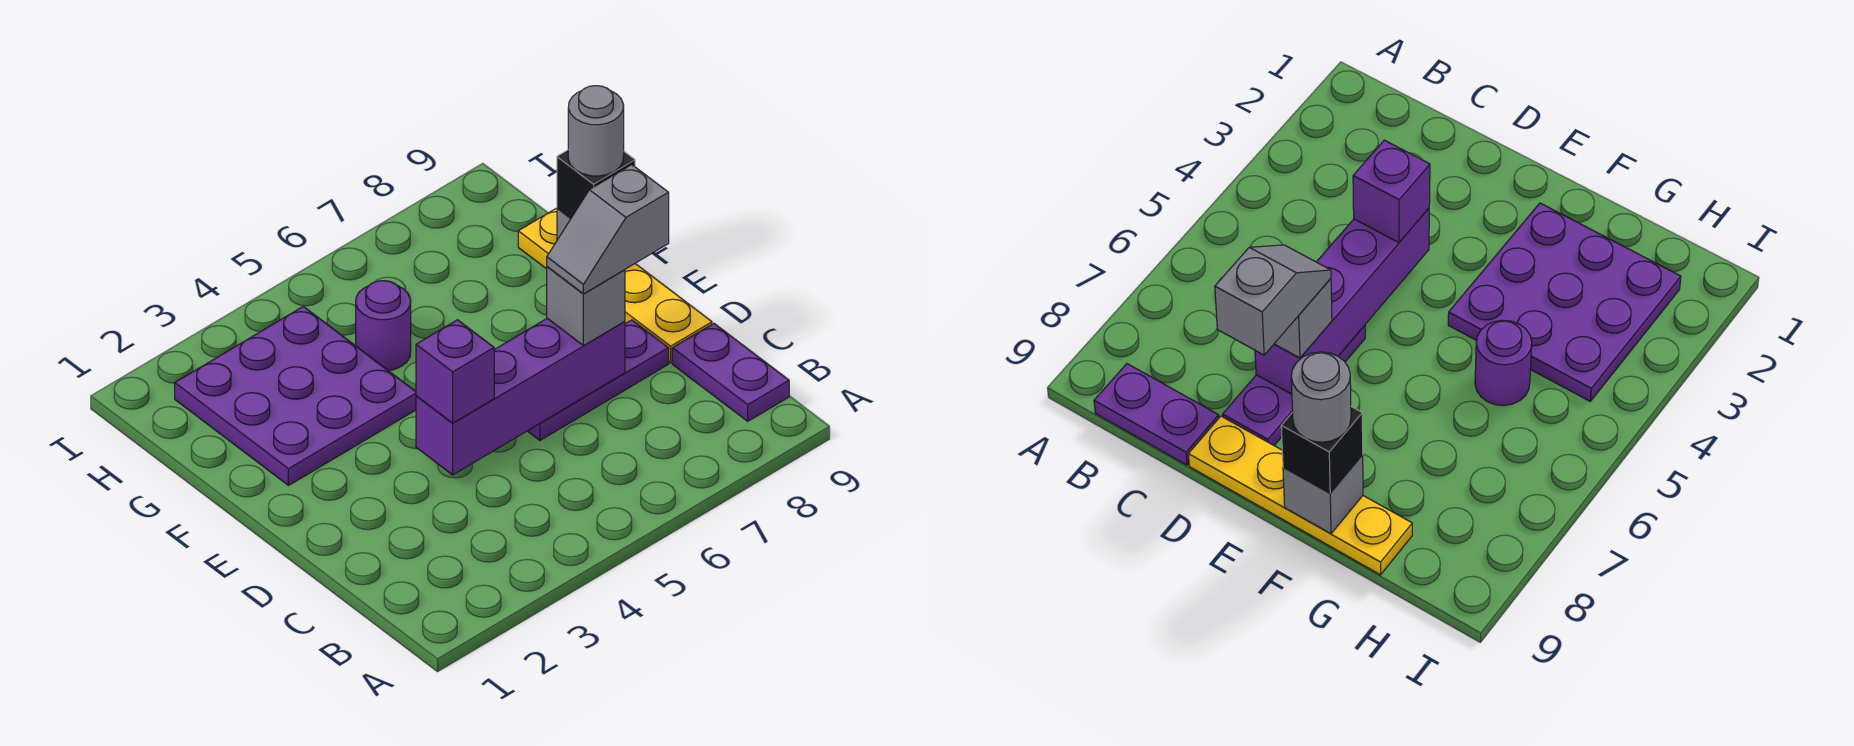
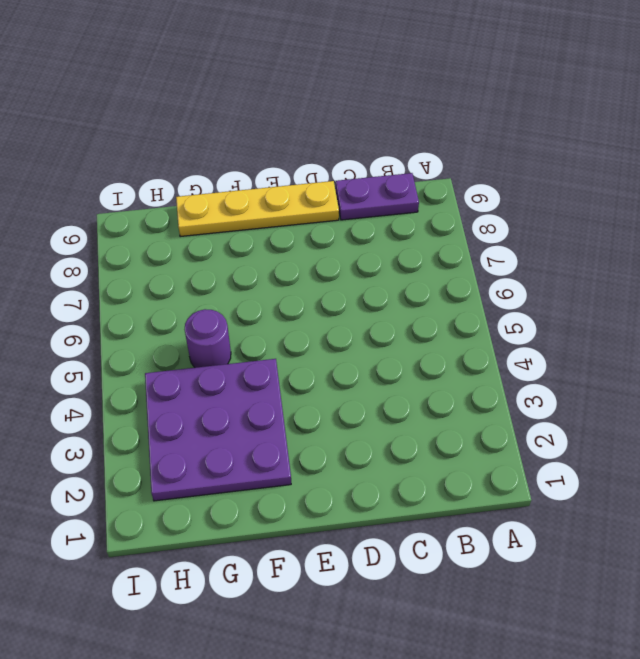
none -> purple 1x3 plate [528,320,669,440]
none -> purple 1x4 brick [416,319,625,475]
none -> grey 1x1 brick [1283,455,1363,534]

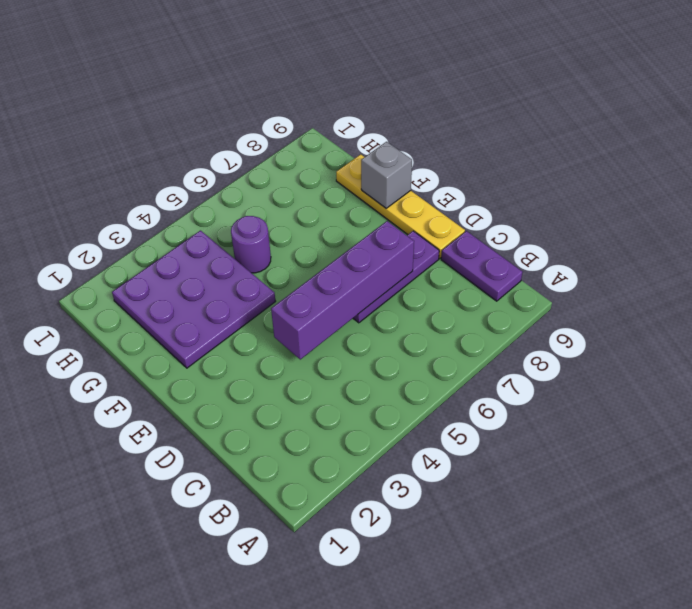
none -> purple 1x1 brick [416,320,494,423]
none -> grey 1x1 brick [547,267,625,346]
none -> black 1x1 brick [557,150,635,218]

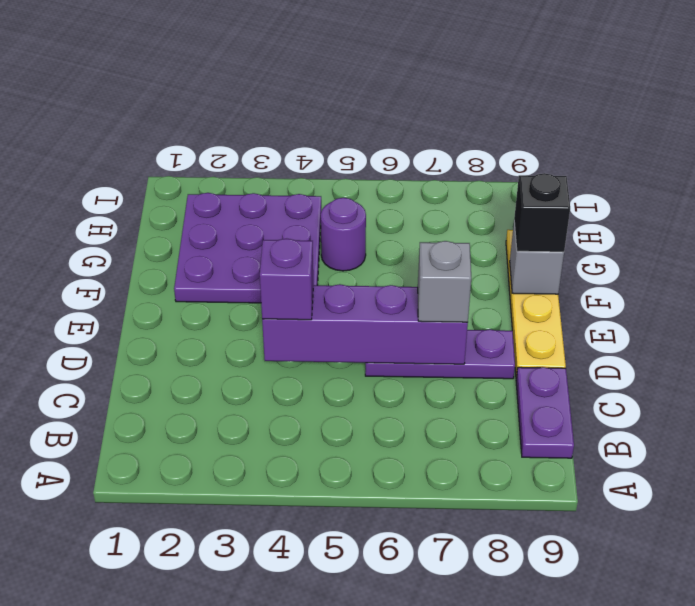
none -> grey 1x2 slope [547,165,669,294]
none -> grey 1x1 round brick [568,86,624,176]

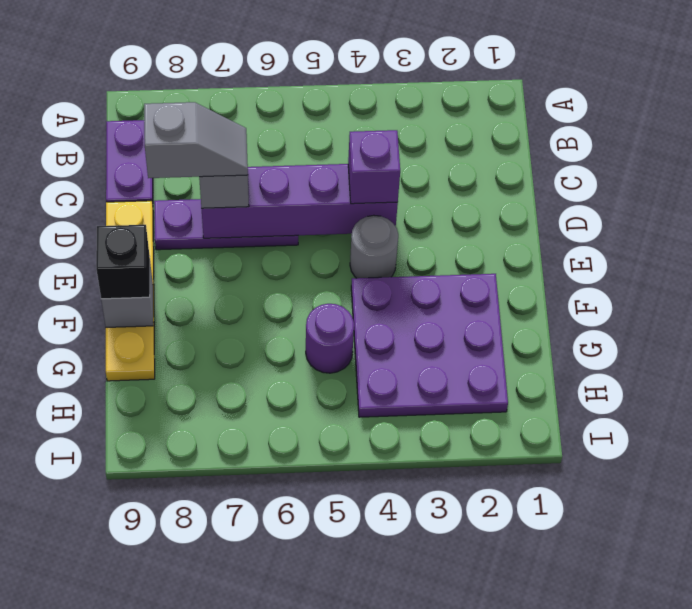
grey 1x1 round brick [350,215,398,278] -> grey 1x1 round brick moved to [568,86,624,176]

